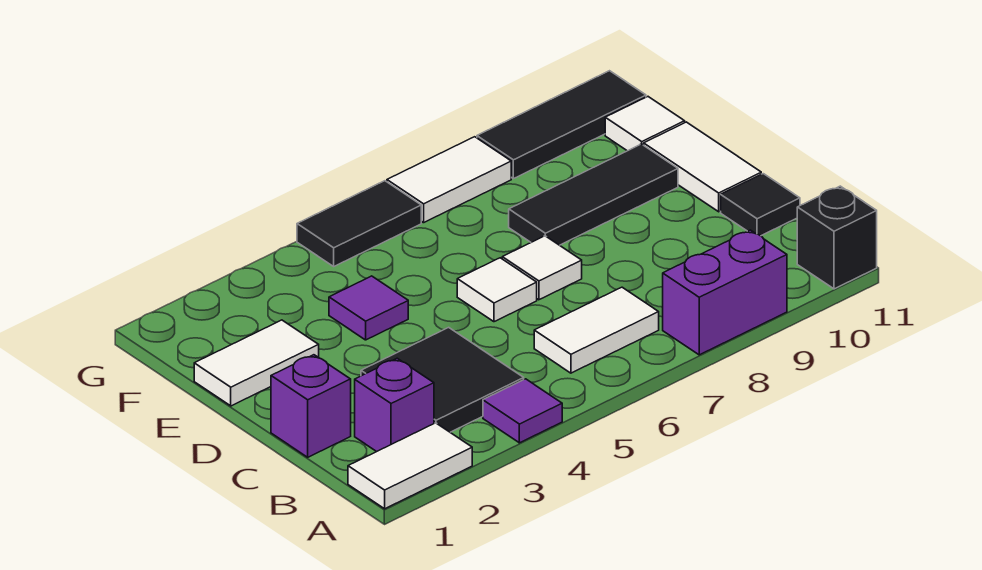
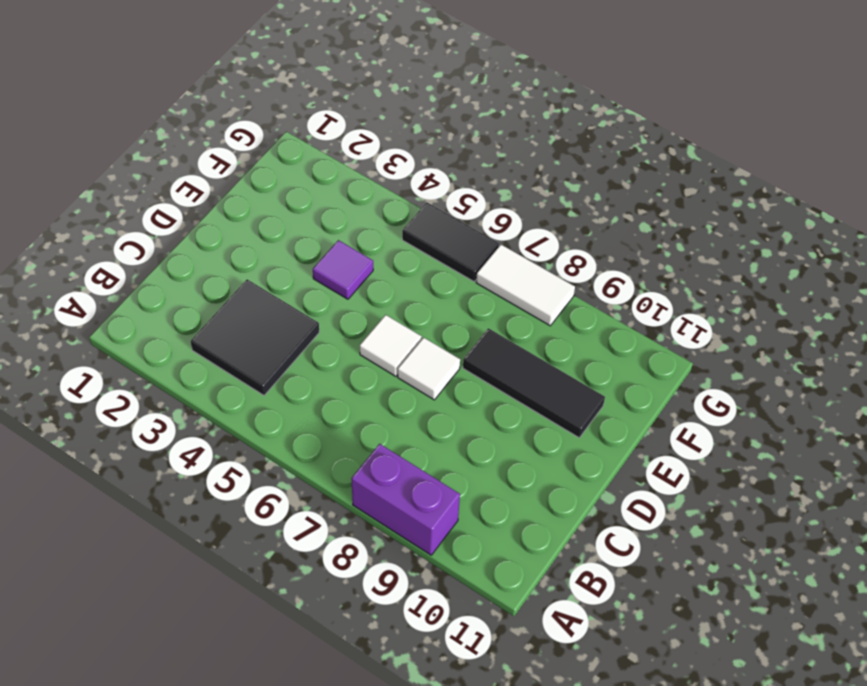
none -> white 1x2 tile [348,423,472,509]
none -> purple 1x1 tile [483,379,562,443]
none -> black 1x1 brick [797,186,877,289]

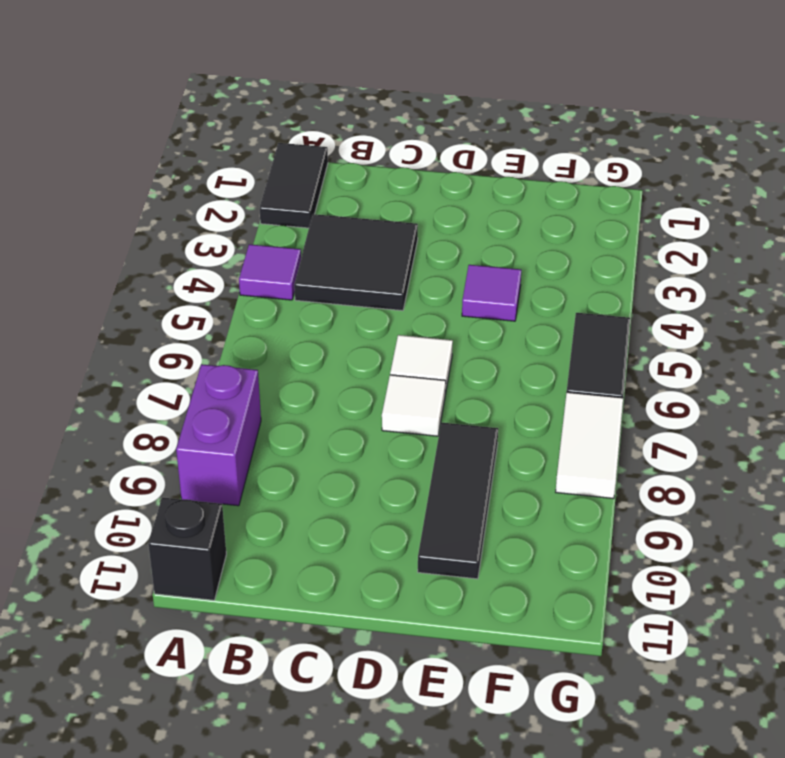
black 1x2 tile [260,143,328,228] -> white 1x2 tile [348,423,472,509]
none -> purple 1x1 brick [355,358,434,452]
none -> white 1x2 tile [534,287,659,373]
none -> purple 1x1 brick [271,355,351,457]

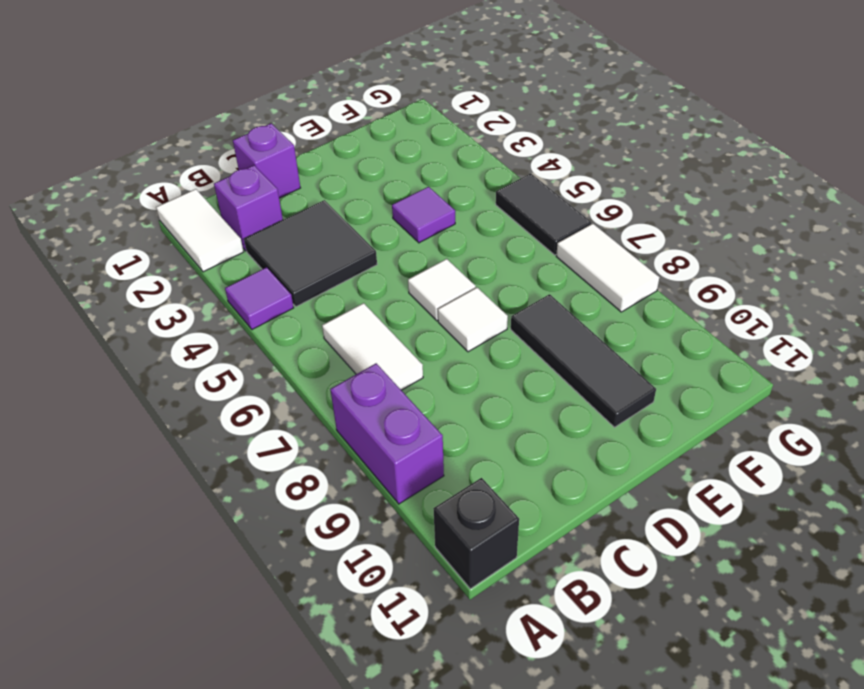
none -> black 1x1 tile [721,174,800,236]
none -> white 1x2 tile [644,122,761,212]
none -> white 1x2 tile [194,320,319,406]

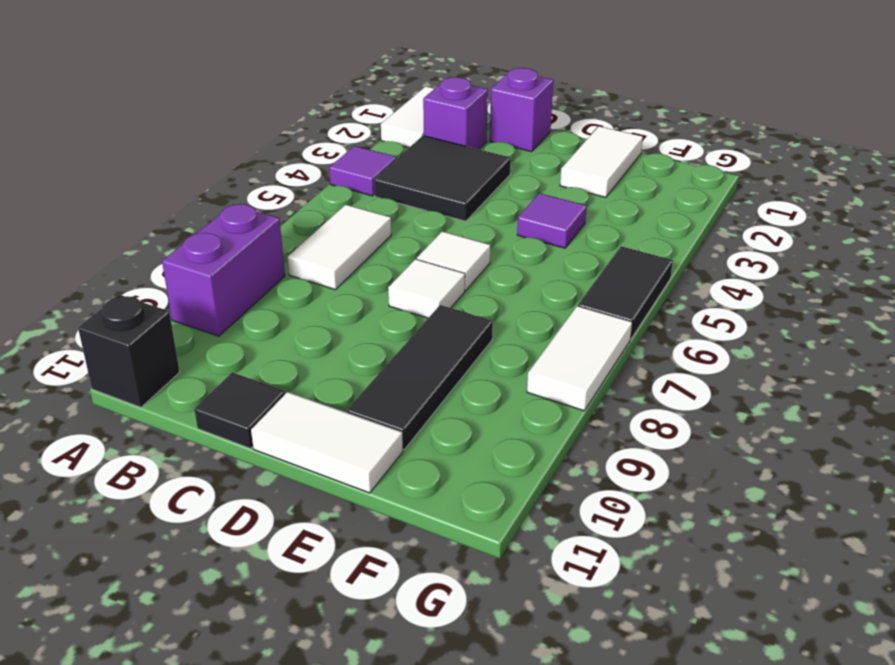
none -> white 1x1 tile [605,97,685,151]
none -> black 1x3 tile [477,71,646,179]

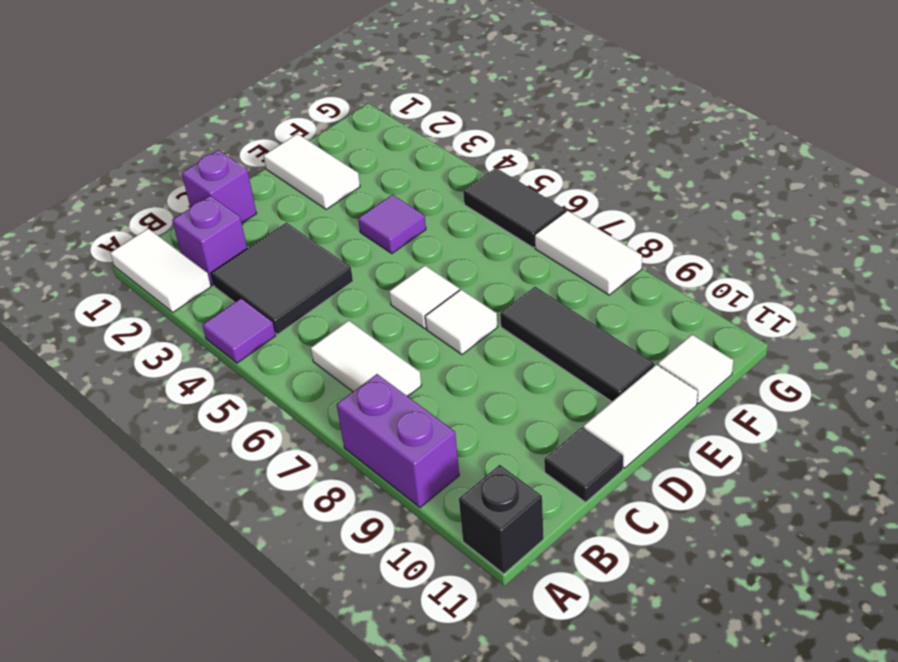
none -> black 1x3 tile [477,71,646,179]

